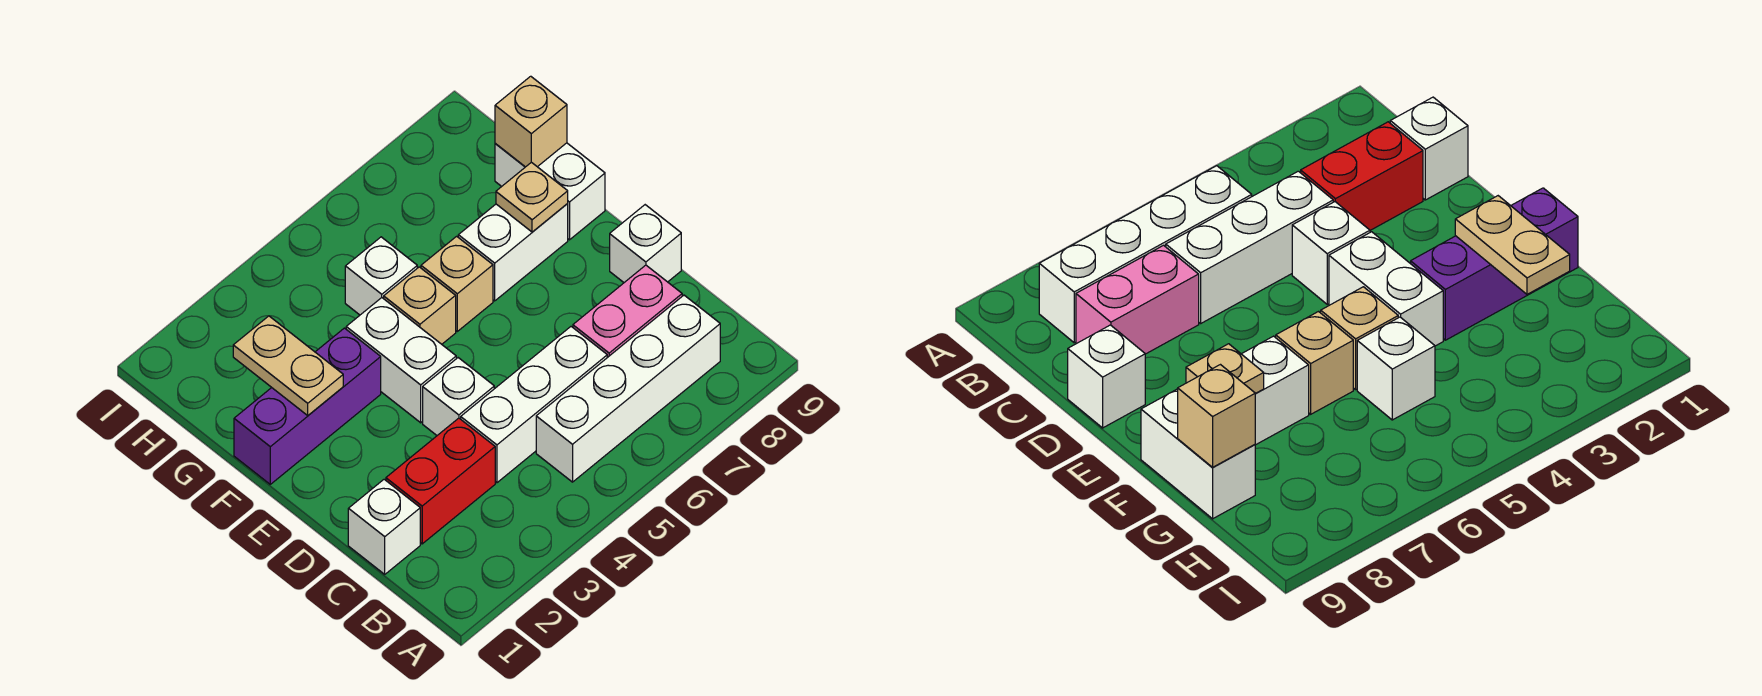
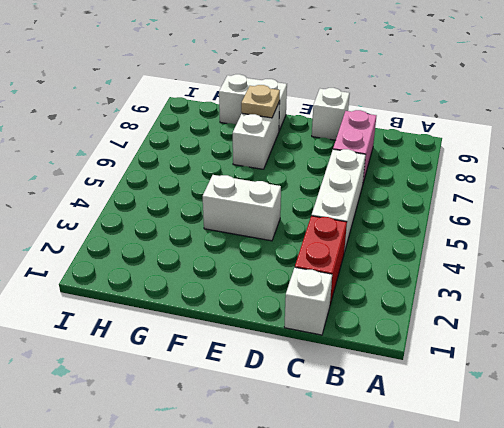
none -> white 1x4 brick [536,295,720,482]
none -> white 1x1 brick [423,358,494,435]
none -> purple 1x3 brick [234,328,381,484]

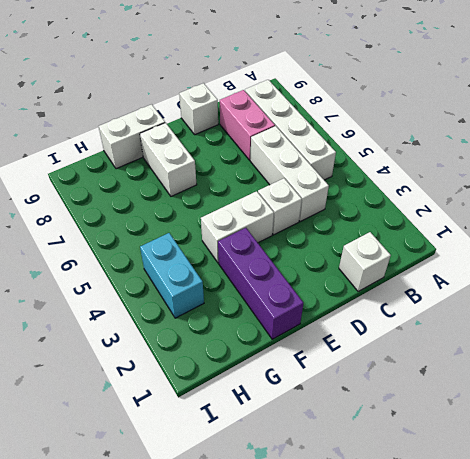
cyan 1x2 brick [140,233,204,318] -> none
none -> red 1x2 brick [386,418,495,544]
none -> tan 1x1 brick [384,267,456,344]
none -> tan 1x1 brick [421,236,493,331]

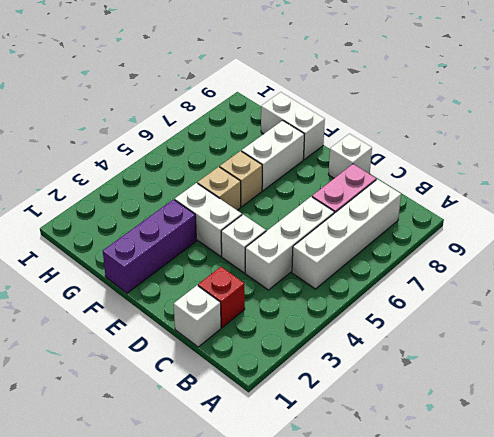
red 1x1 brick [198,267,245,327] -> red 1x2 brick [386,418,495,544]
none -> white 1x1 brick [345,237,417,315]
none -> tan 1x2 plate [233,316,343,415]
none -> tan 1x1 plate [496,162,568,232]

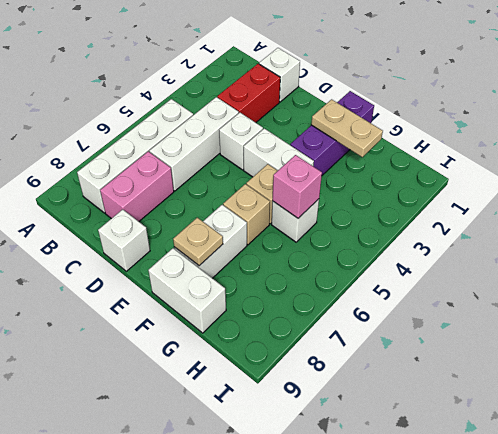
pink 1x1 brick [273,155,322,218] -> none
none -> tan 1x1 brick [495,76,567,167]

